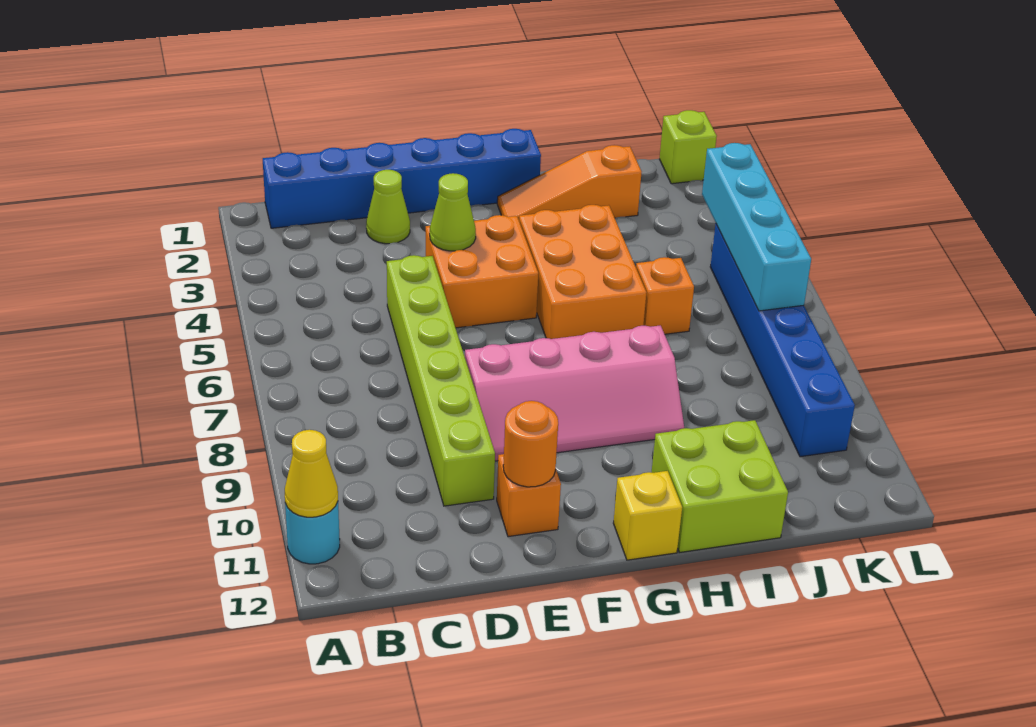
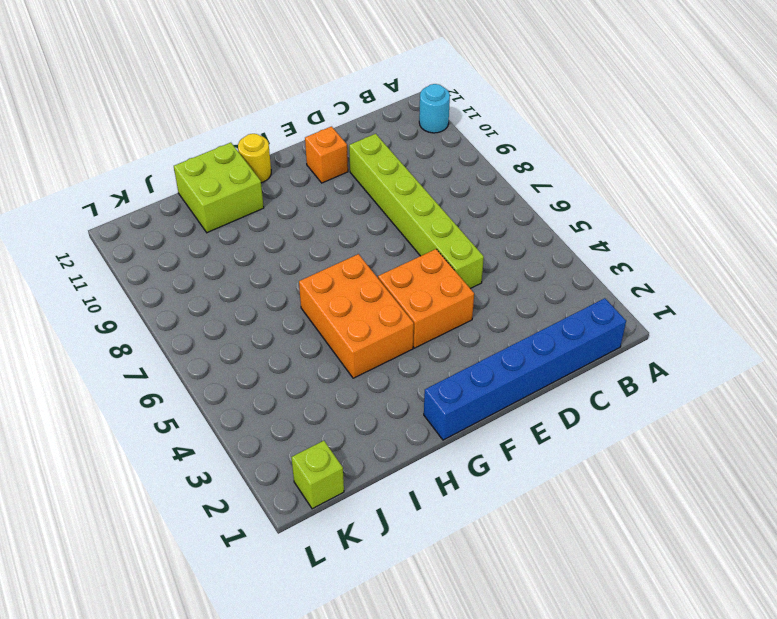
yellow 1x1 round brick [238,134,271,183] -> yellow 1x1 brick [613,471,682,560]
none -> lime 1x1 cone [366,170,410,244]
none -> pink 2x4 slope [465,325,684,461]
none -> orange 1x3 slope [497,145,642,220]

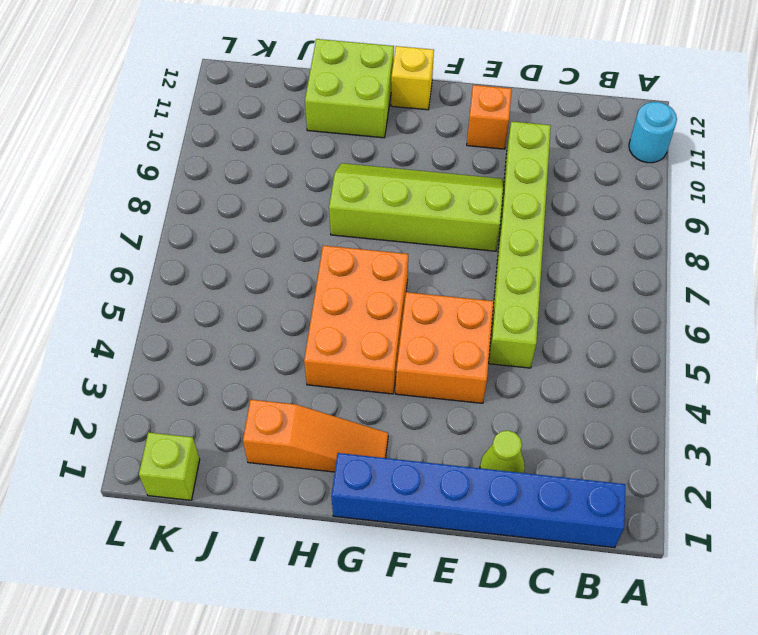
lime 2x4 slope [329,163,503,251] -> pink 2x4 slope [465,325,684,461]
none -> orange 1x1 brick [636,257,694,334]
none -> blue 1x6 brick [710,224,855,457]
none -> yellow 1x1 cone [285,430,338,517]

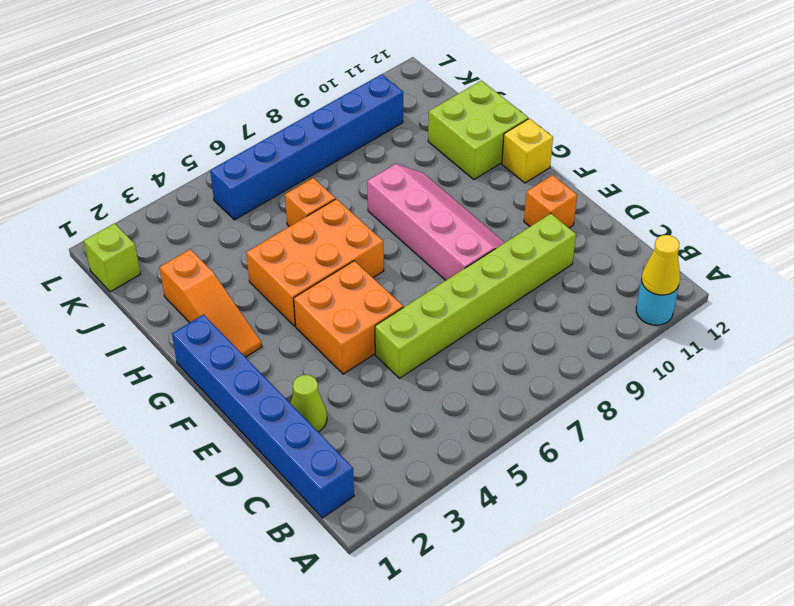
none -> lime 1x1 cone [430,173,476,251]
none -> orange 1x1 round brick [503,401,558,487]
none -> cyan 1x4 brick [702,143,811,311]

